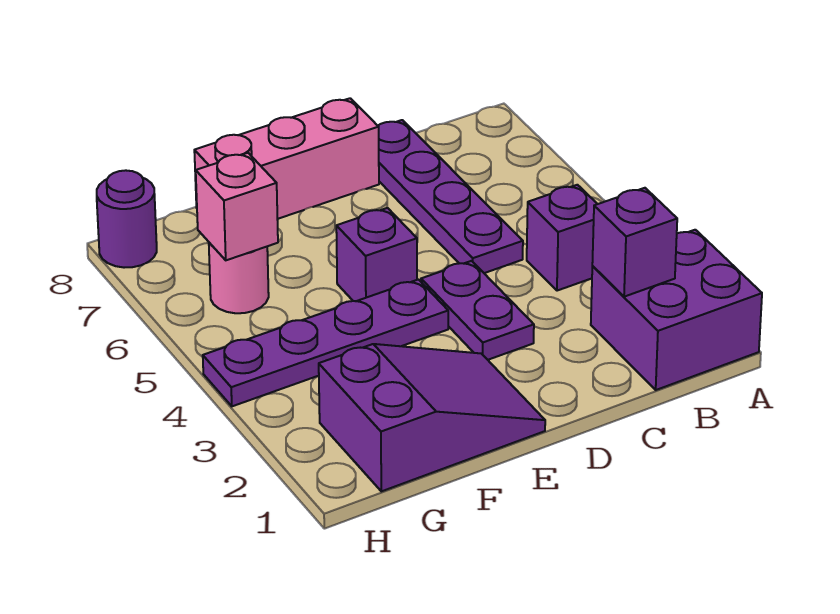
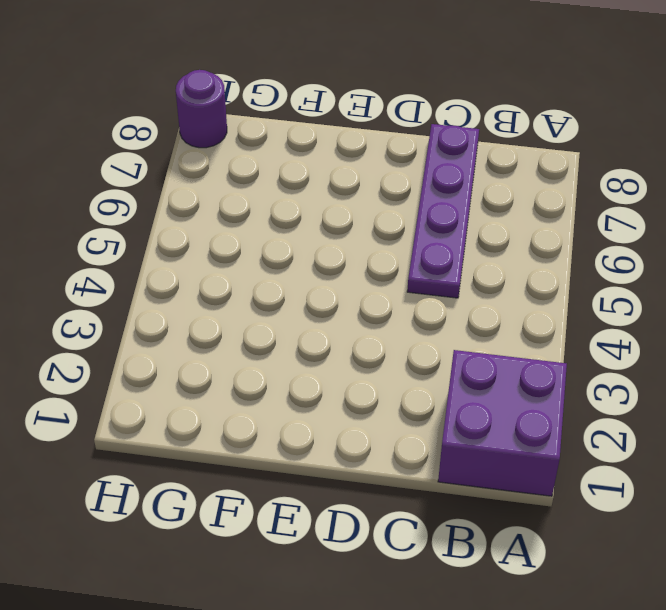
none -> purple 1x1 brick [527,185,597,291]
none -> purple 1x2 plate [421,261,534,360]
none -> pink 1x3 brick [194,98,379,219]

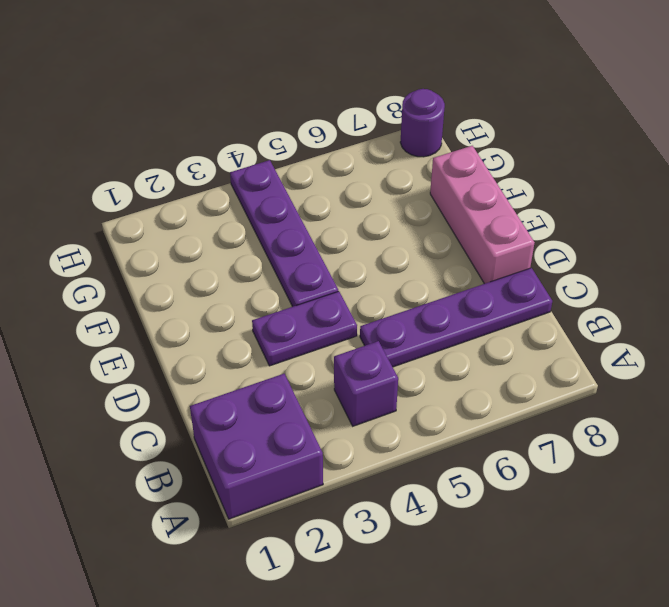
none -> purple 2x3 slope [319,344,545,491]
none -> purple 1x1 brick [336,208,417,301]
none -> pink 1x1 round brick [209,243,269,313]

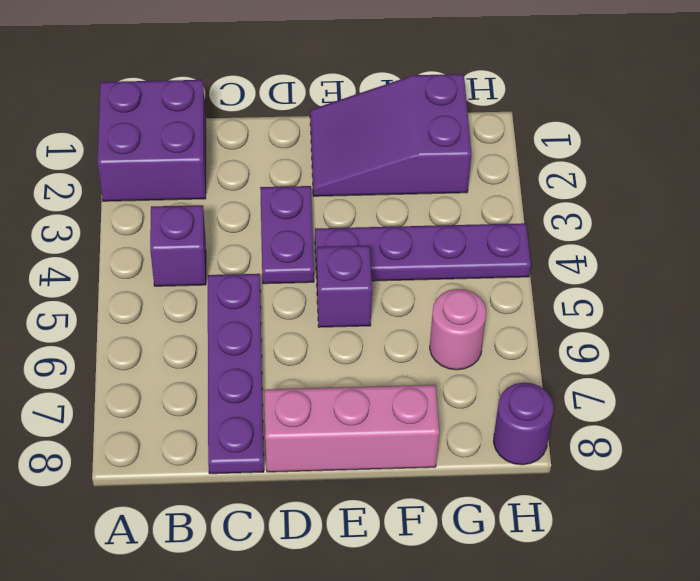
none -> purple 1x1 brick [592,188,677,297]
none -> pink 1x1 brick [196,153,278,260]

